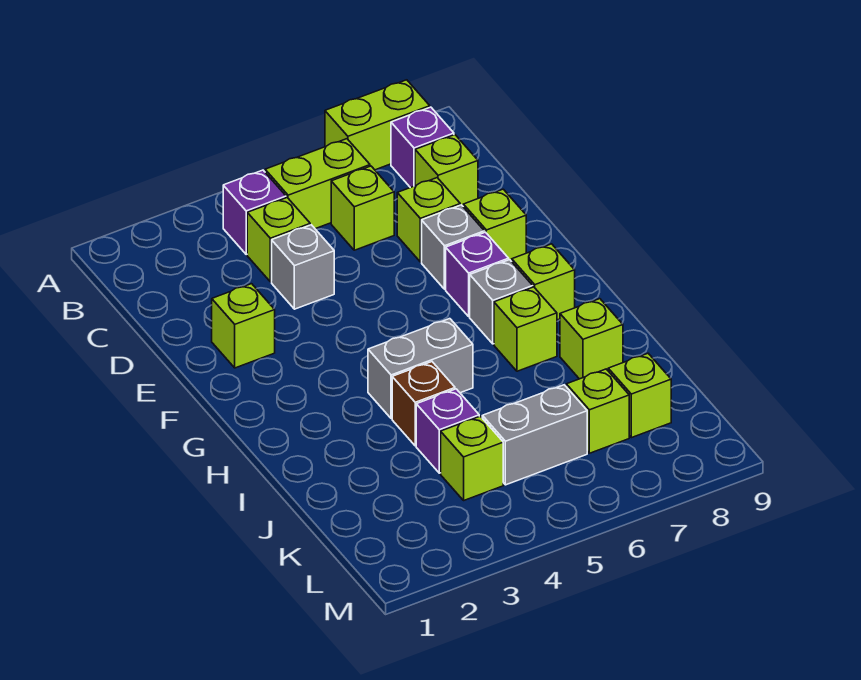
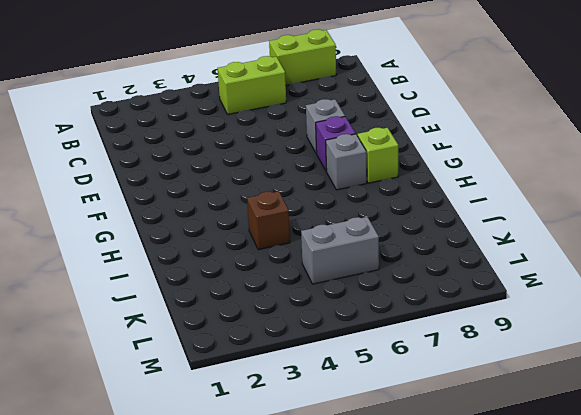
none -> purple 1x1 brick [223,170,286,254]
none -> purple 1x1 brick [391,107,454,188]
none -> lime 1x1 brick [247,198,310,282]

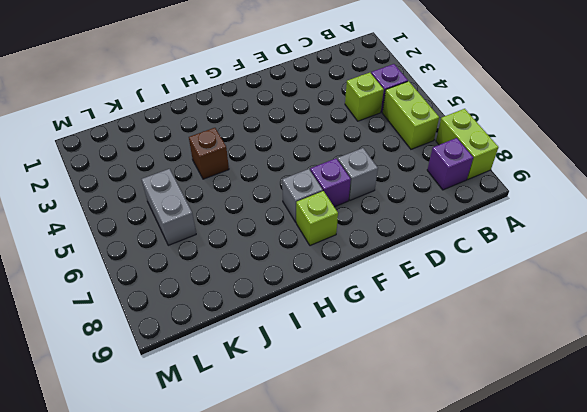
none -> lime 1x1 brick [331,166,394,250]
none -> lime 1x1 brick [415,135,478,206]
none -> grey 1x1 brick [272,225,334,309]

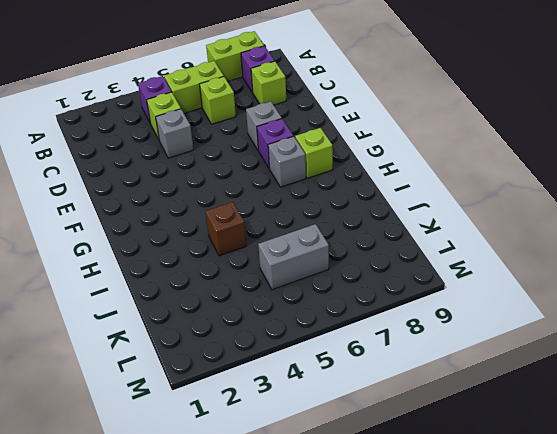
none -> lime 1x1 brick [397,178,460,262]
none -> lime 1x1 brick [212,284,275,368]
none -> lime 1x1 brick [463,189,526,262]

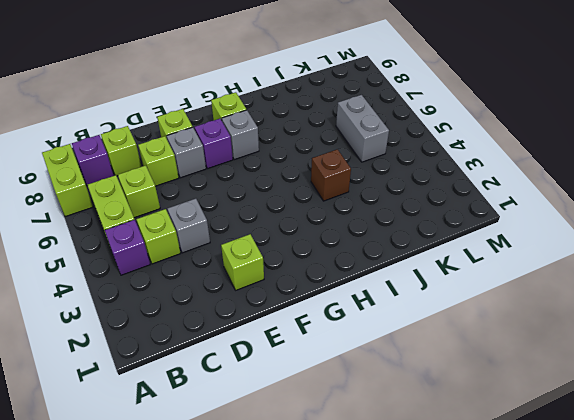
none -> grey 1x2 brick [368,319,473,419]
none -> lime 1x1 brick [494,287,557,371]
none -> lime 1x1 brick [560,299,623,379]

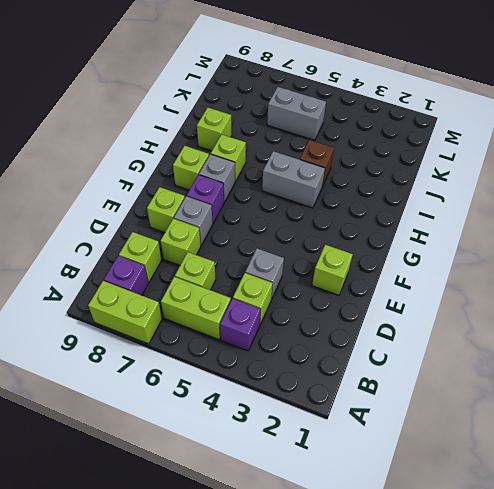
none -> purple 1x1 brick [416,389,479,473]
none -> lime 1x1 brick [441,416,503,500]
none -> lime 1x1 brick [566,369,629,453]

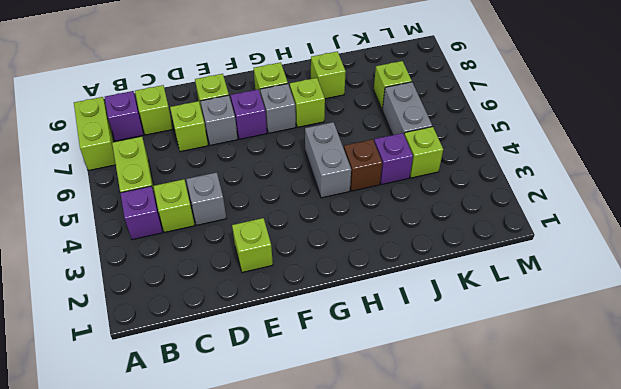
none -> lime 1x1 brick [331,166,394,250]
none -> lime 1x1 brick [608,353,671,438]

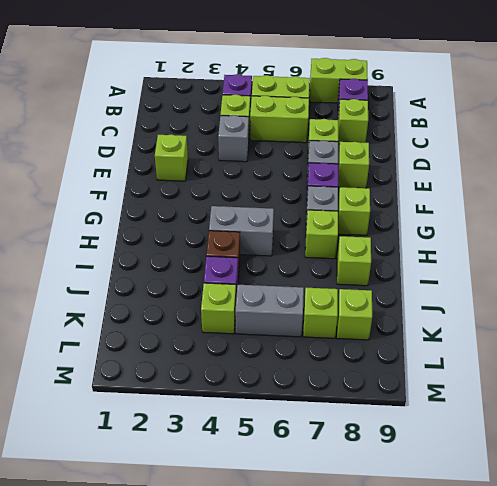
lime 1x2 brick [250,95,309,143] -> lime 1x1 brick [331,166,394,250]

